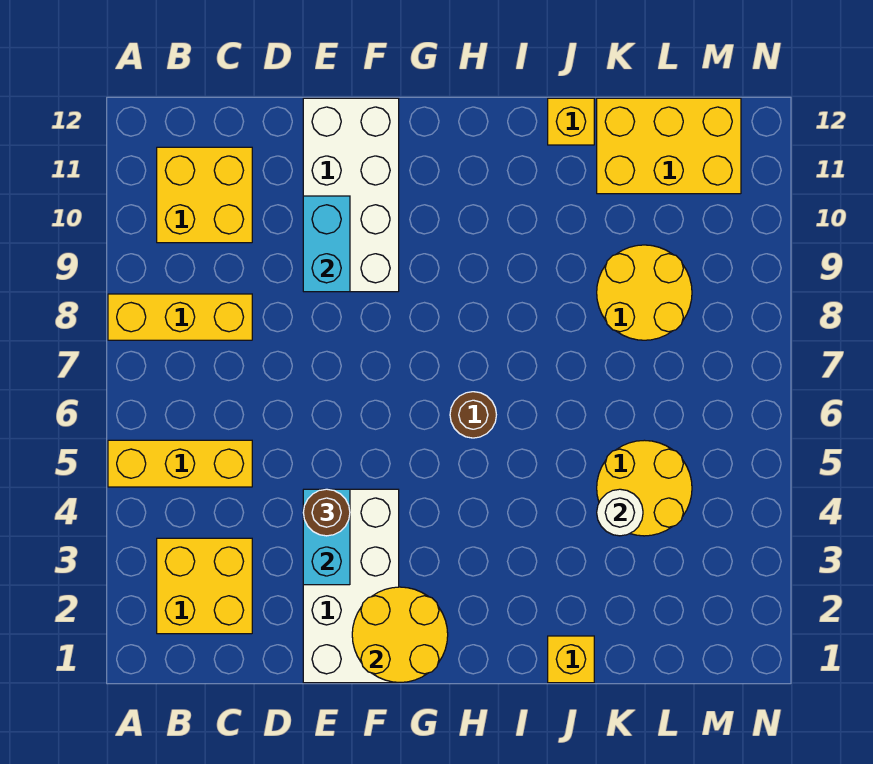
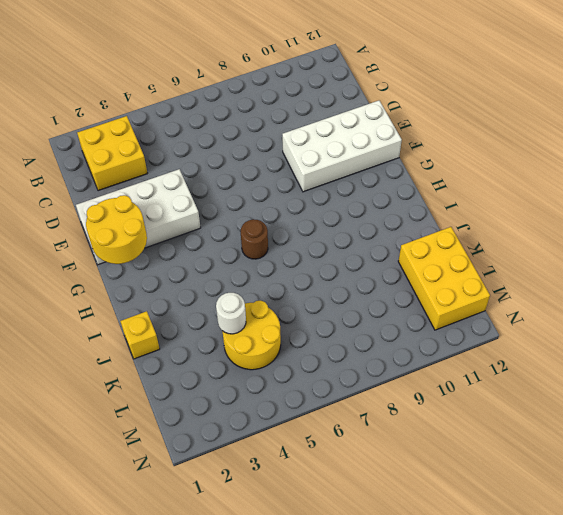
none -> yellow 1x3 brick [108,440,252,487]
none -> yellow 1x3 brick [108,294,252,340]
none -> yellow 2x2 brick [157,147,252,243]

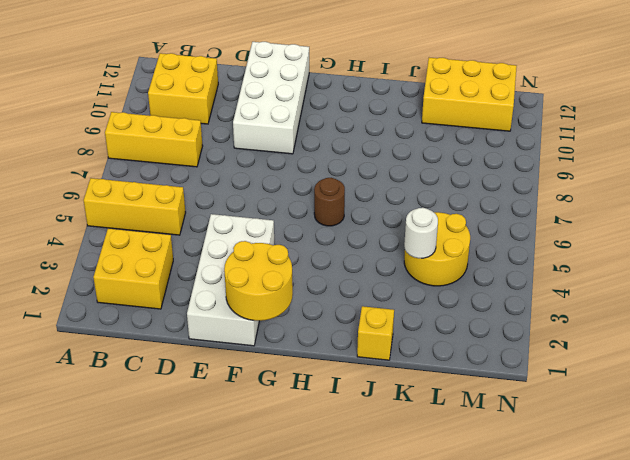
none -> yellow 1x1 brick [548,98,594,145]
none -> yellow 2x2 round brick [597,245,692,340]
none -> cyan 1x2 brick [303,489,350,585]

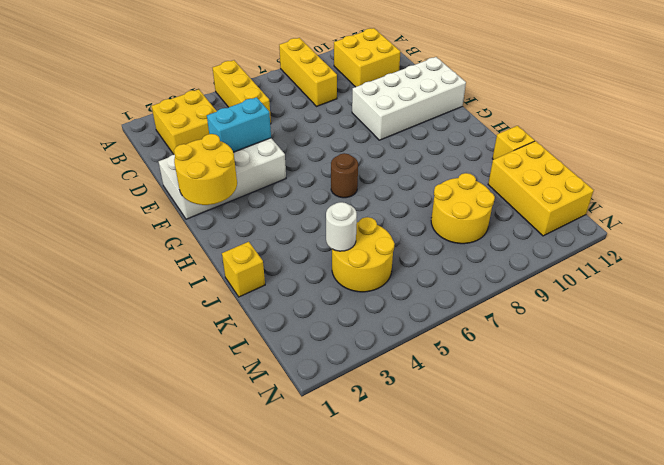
none -> cyan 1x2 brick [303,196,350,292]
none -> brown 1x1 round brick [303,489,350,536]

